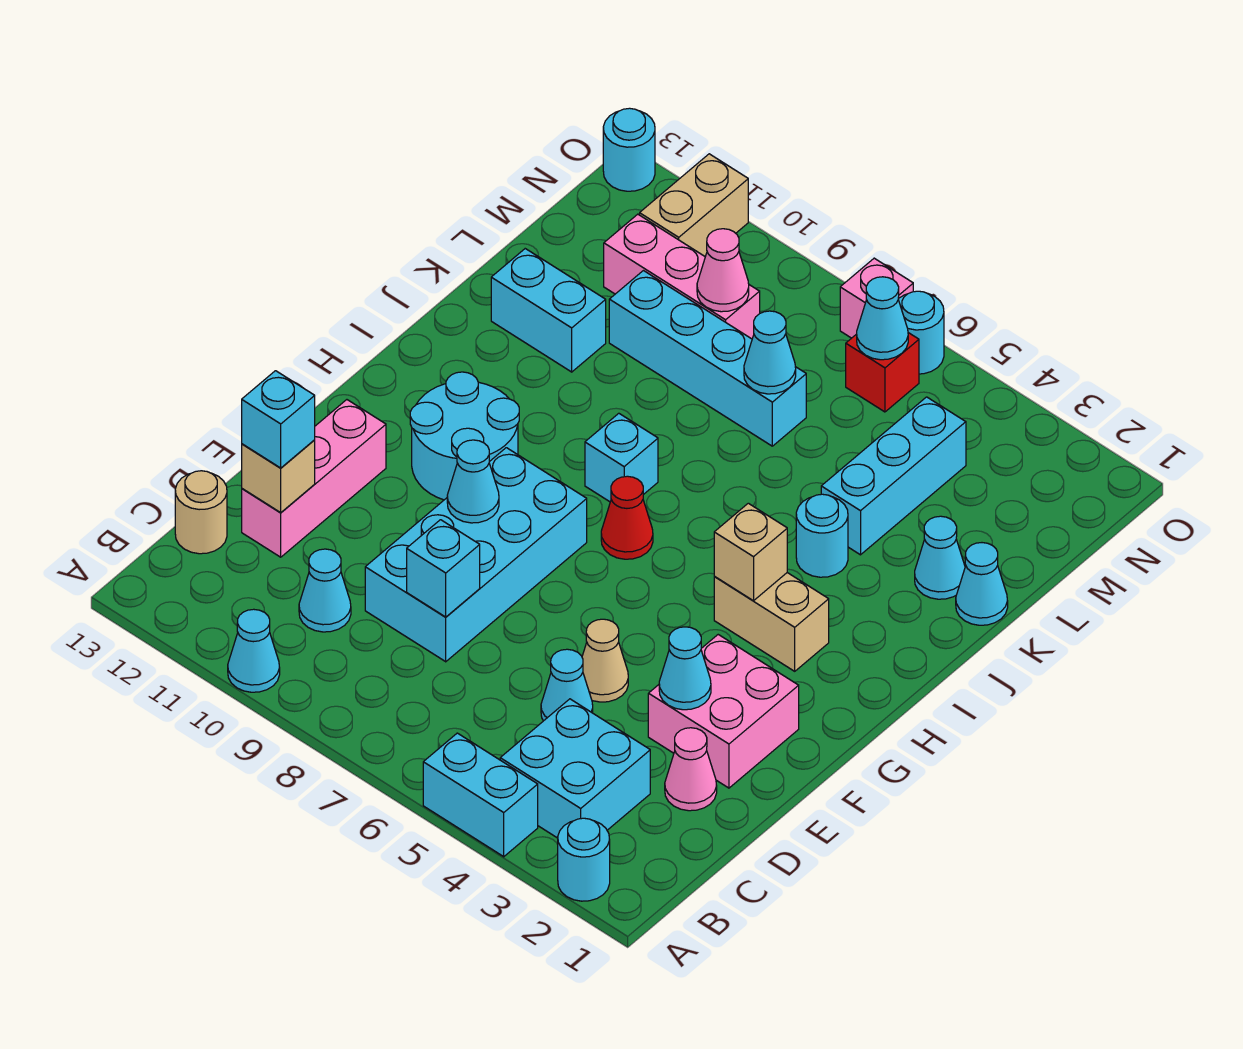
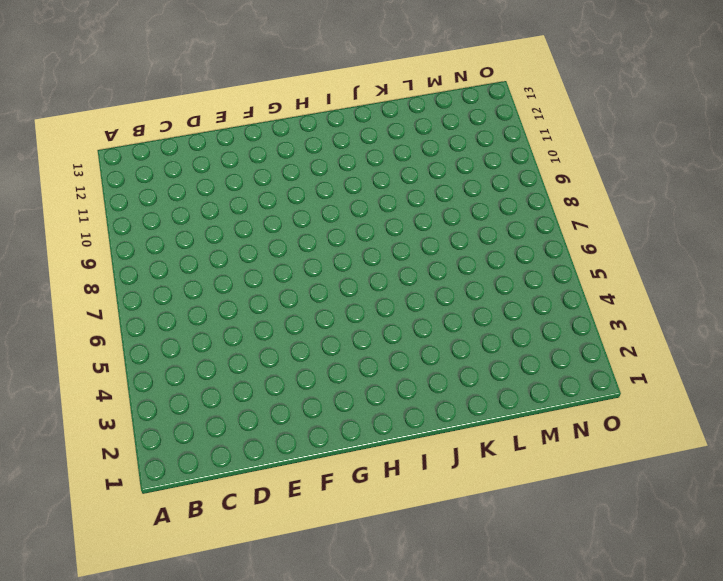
none -> cyan 1x1 round brick [558,818,610,901]
none -> cyan 1x2 brick [423,733,538,857]
none -> cyan 1x1 cone [228,609,280,692]
none -> cyan 2x2 brick [500,699,650,838]

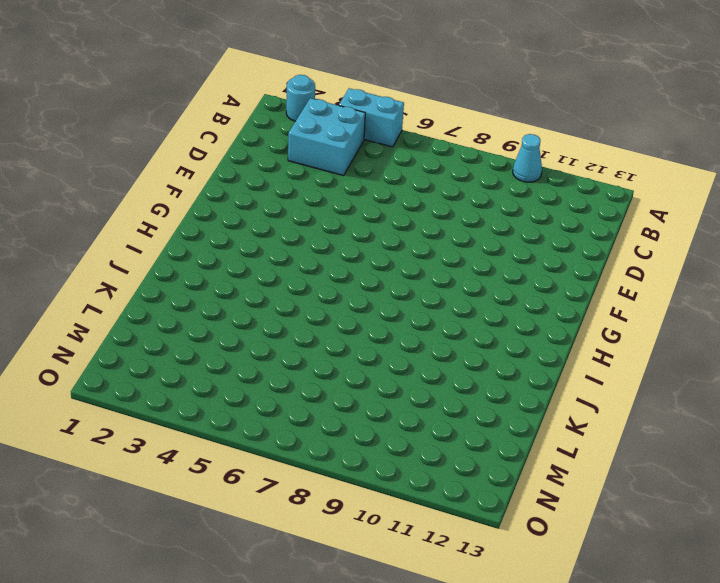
none -> cyan 1x1 cone [299,549,351,632]
none -> tan 1x1 round brick [175,471,227,554]
none -> pink 1x1 cone [665,728,717,811]
none -> cyan 1x1 cone [541,649,593,721]

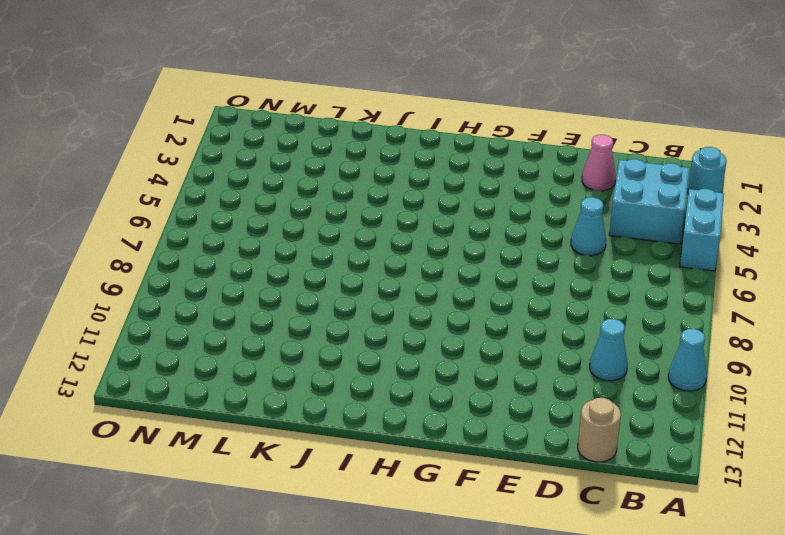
none -> cyan 2x4 brick [365,448,587,662]
none -> pink 1x3 brick [242,400,386,557]
none -> pink 2x2 brick [648,635,799,788]
none -> tan 1x1 cone [582,619,628,702]

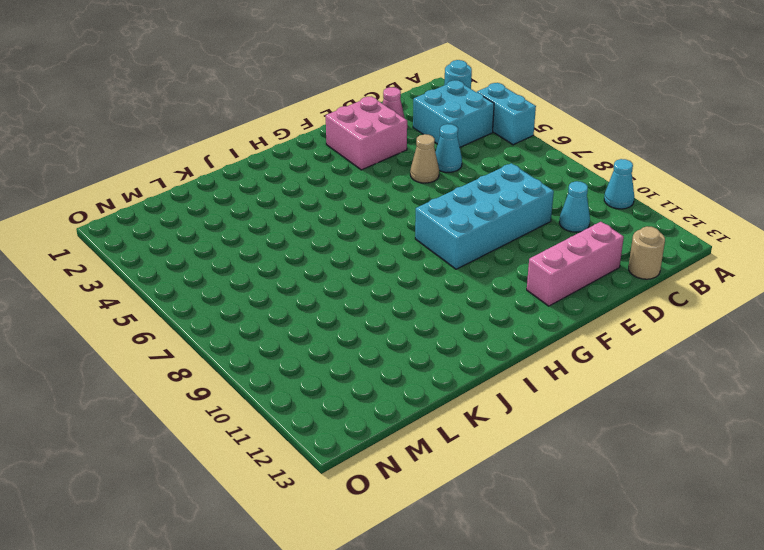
none -> cyan 2x2 round brick [410,372,519,500]
none -> tan 1x2 brick [714,573,829,671]
none -> red 1x1 cone [601,476,653,559]
none -> cyan 1x1 brick [585,413,658,502]

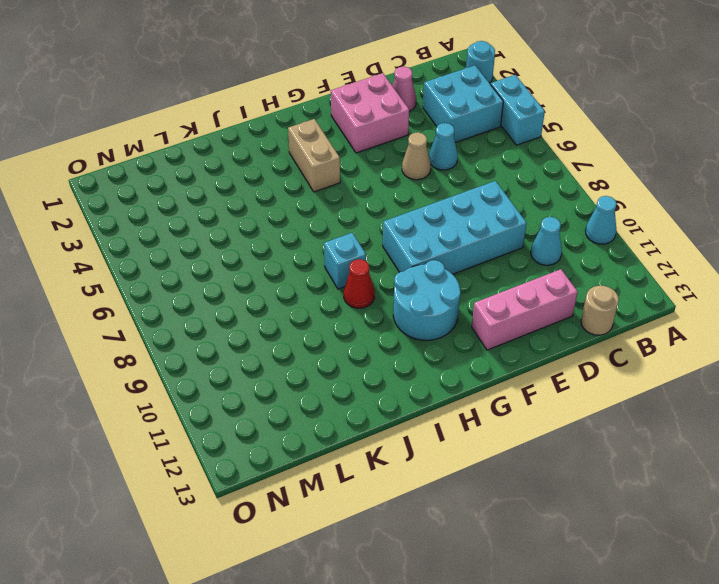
red 1x1 cone [344,259,375,308] -> red 1x1 cone moved to [601,476,653,559]
none -> cyan 1x1 round brick [796,494,848,577]
none -> cyan 1x1 cone [956,543,1008,625]
none -> cyan 1x1 cone [915,516,965,599]
none -> cyan 1x3 brick [821,397,966,555]

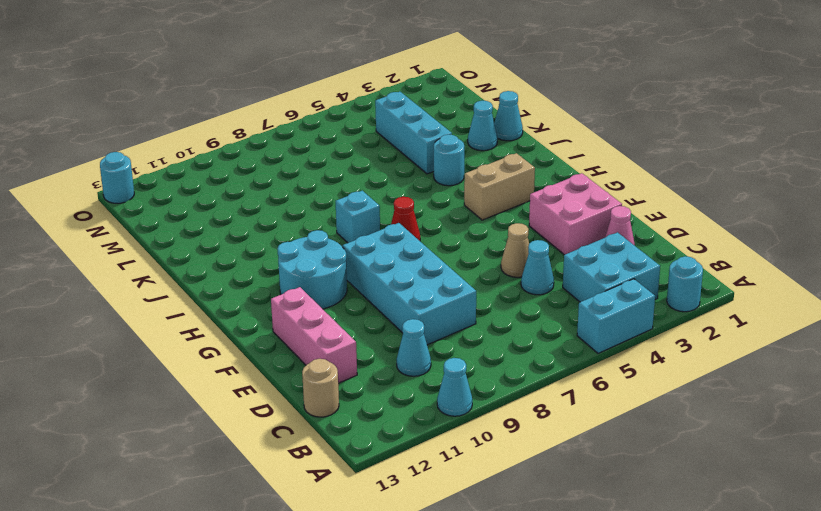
none -> cyan 1x2 brick [491,249,606,372]
none -> cyan 1x4 brick [609,271,806,446]
none -> pink 1x3 brick [604,214,760,339]
none -> red 1x1 brick [846,333,919,412]

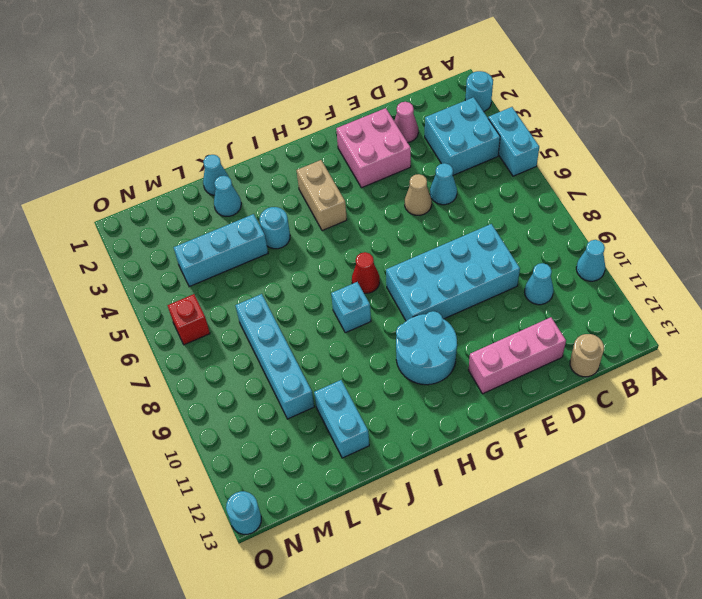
none -> pink 1x3 brick [604,214,760,339]
none -> tan 1x2 brick [640,154,748,257]
none -> cyan 1x1 round brick [898,291,944,374]
none -> pink 1x1 brick [840,258,913,338]

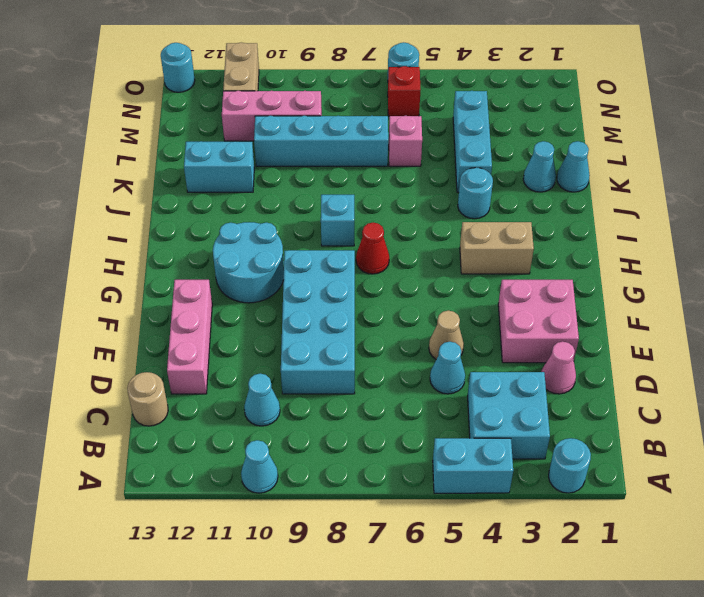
pink 1x1 brick [389,116,422,166] -> pink 1x1 brick moved to [840,258,913,338]
none -> cyan 1x1 brick [407,520,480,617]
none -> tan 1x1 brick [242,440,315,513]
none -> cyan 1x1 cone [659,627,711,710]
none -> cyan 1x1 cone [447,440,499,523]

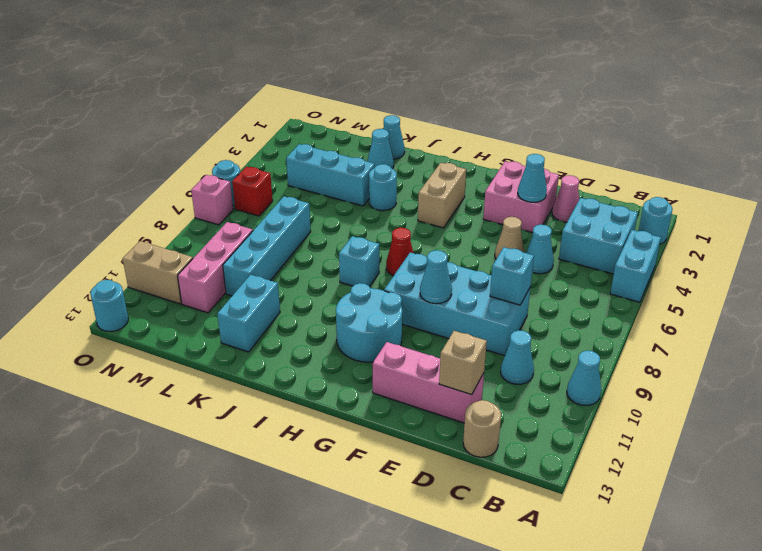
none -> tan 1x1 brick [714,503,787,601]
none -> cyan 1x1 cone [744,311,796,394]
none -> pink 1x1 cone [697,229,749,312]
none -> cyan 1x1 cone [857,277,908,360]

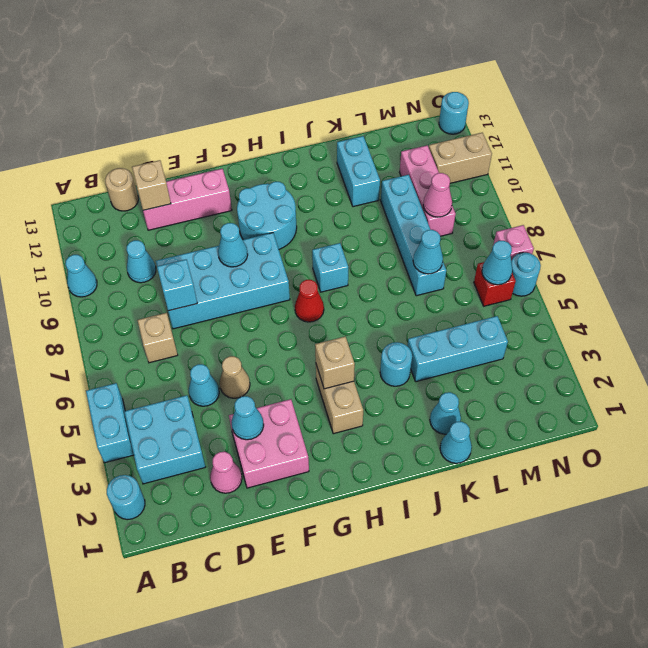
tan 1x1 brick [138,313,178,363] -> none
none -> cyan 1x1 brick [242,371,315,468]

